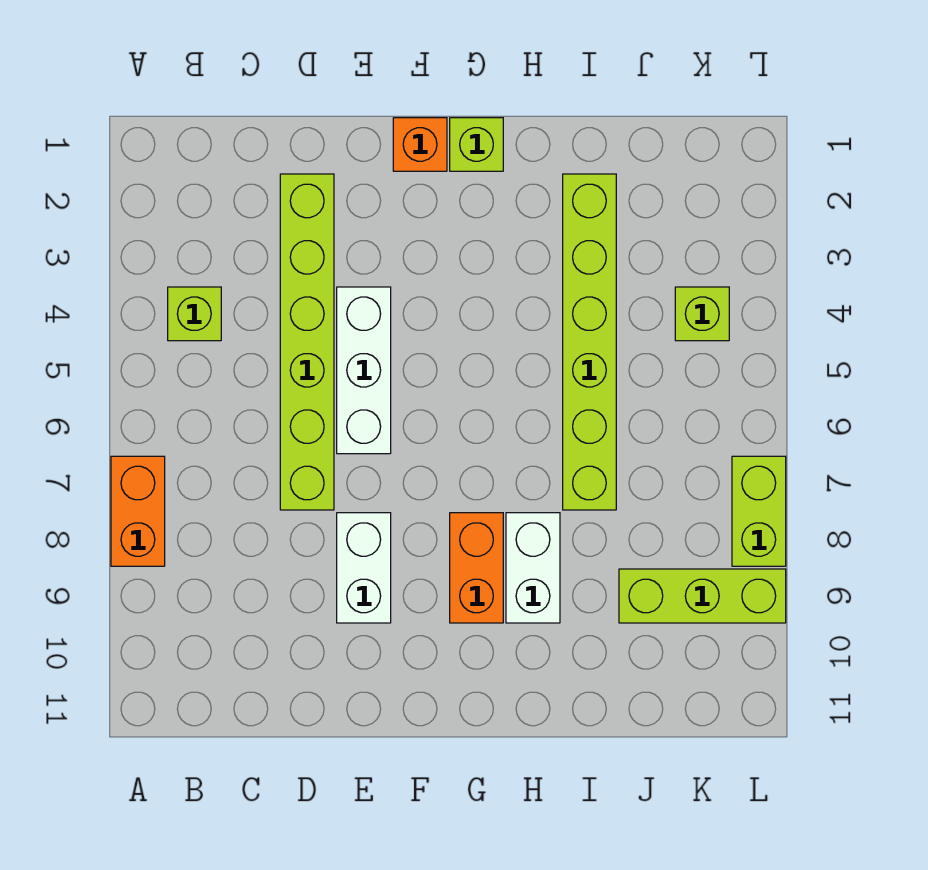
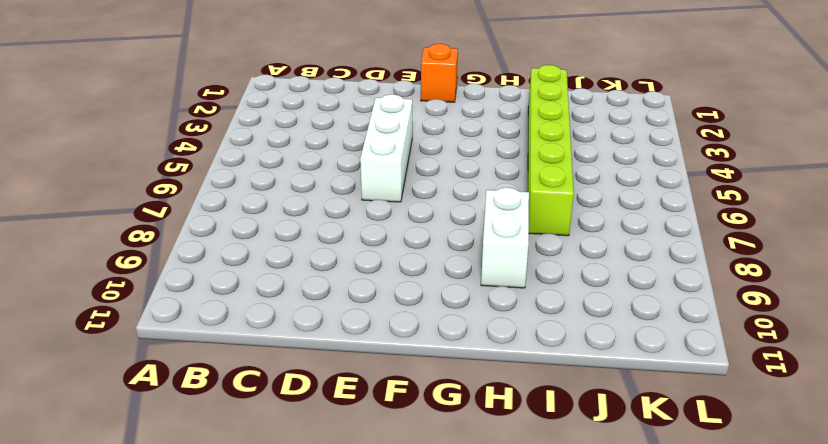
none -> orange 1x2 brick [111,456,165,566]
none -> lime 1x1 brick [168,287,221,341]
none -> lime 1x6 brick [280,174,334,510]

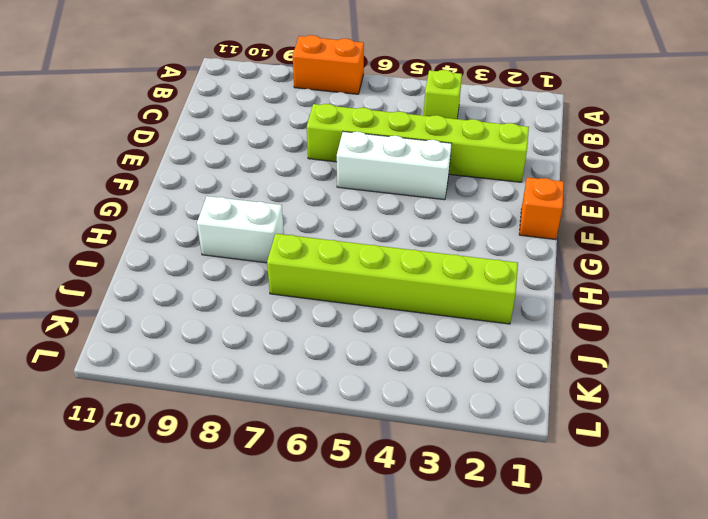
none -> white 1x2 brick [337,513,391,623]
none -> lime 1x1 brick [450,118,503,171]
none -> orange 1x2 brick [450,513,503,623]

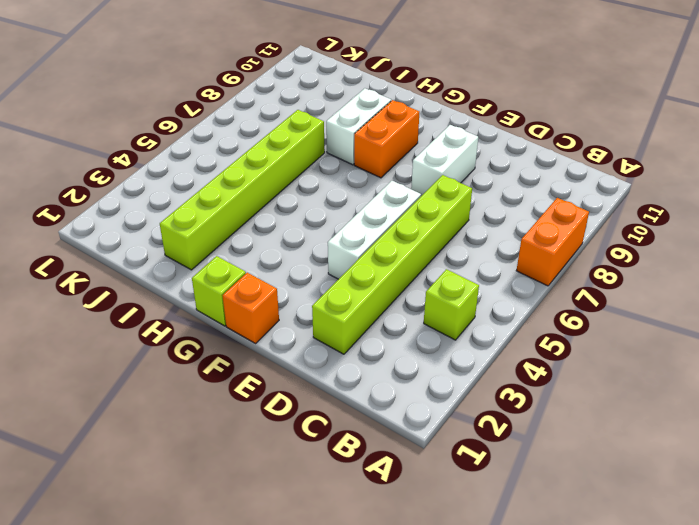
none -> lime 1x3 brick [619,569,786,623]
none -> lime 1x1 brick [675,287,729,341]
none -> lime 1x2 brick [732,456,786,566]

